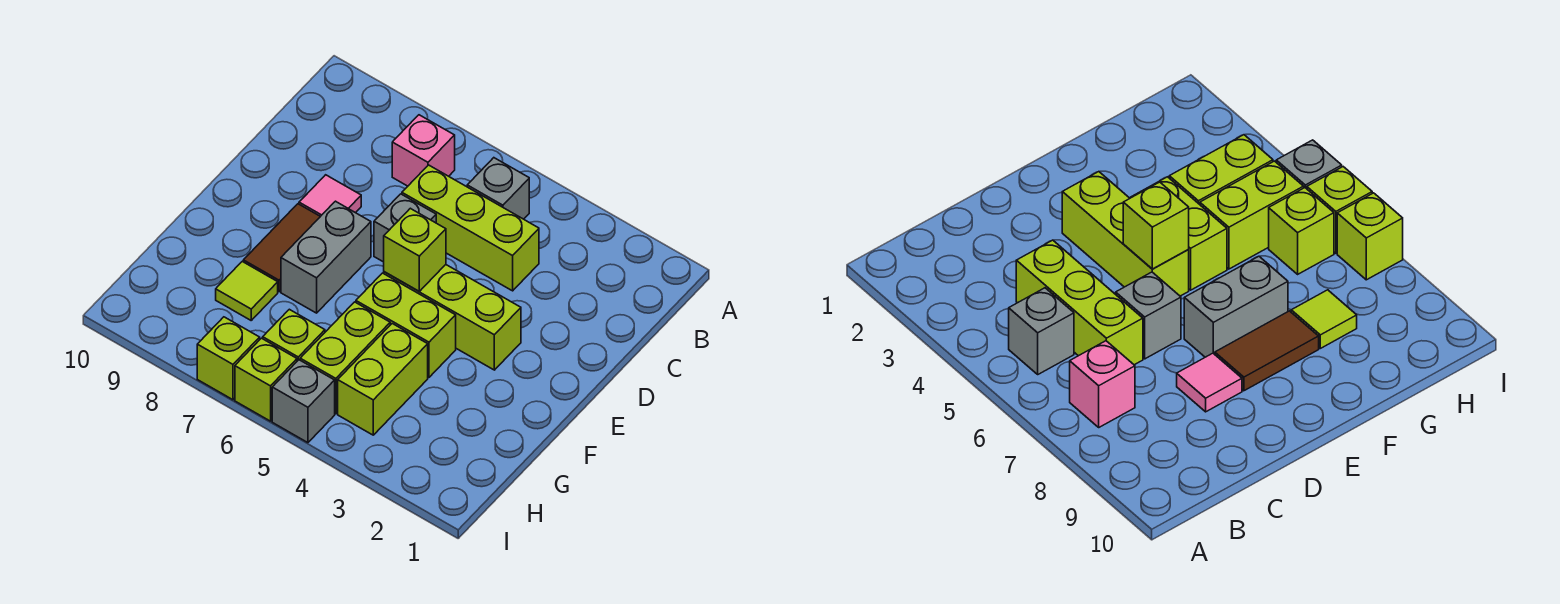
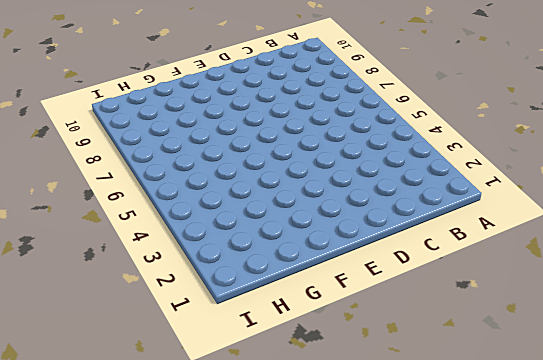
none -> grey 1x1 brick [467,158,529,219]
none -> pink 1x1 brick [392,115,455,186]
none -> lime 1x3 brick [402,165,539,291]

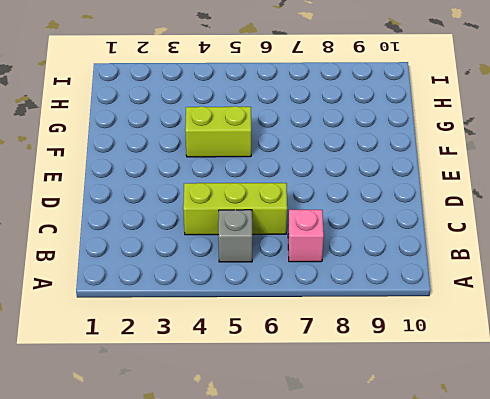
none -> grey 1x1 brick [374,194,436,262]
none -> pink 1x1 tile [299,175,361,216]
none -> lime 1x3 brick [384,265,521,370]

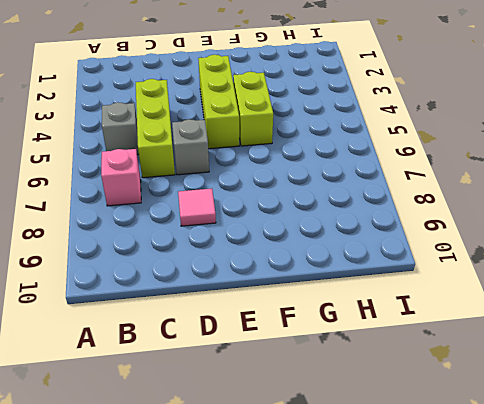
none -> grey 1x2 brick [281,201,371,313]
none -> brown 1x2 tile [243,204,320,292]
none -> lime 1x2 brick [338,324,428,435]

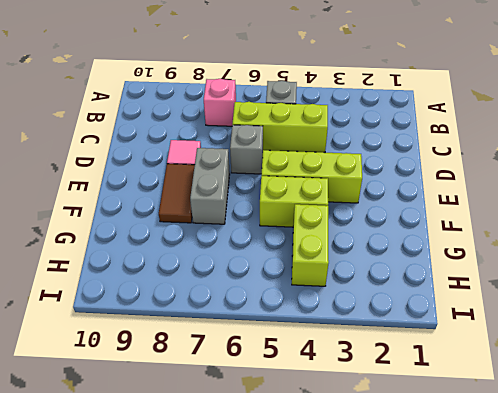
none -> lime 1x2 brick [300,302,390,414]
none -> lime 1x1 tile [216,262,278,320]
none -> lime 1x1 brick [263,309,325,361]

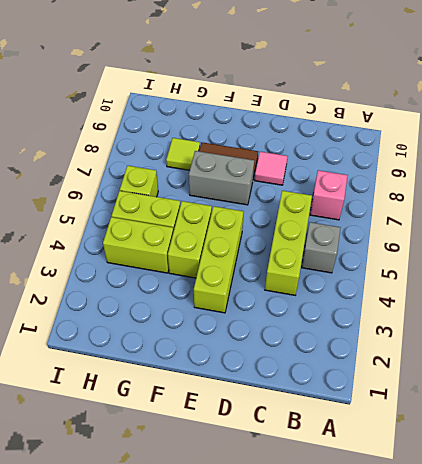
none -> grey 1x1 brick [374,194,436,262]
none -> grey 1x1 brick [272,360,335,443]
none -> lime 1x1 brick [235,338,297,421]

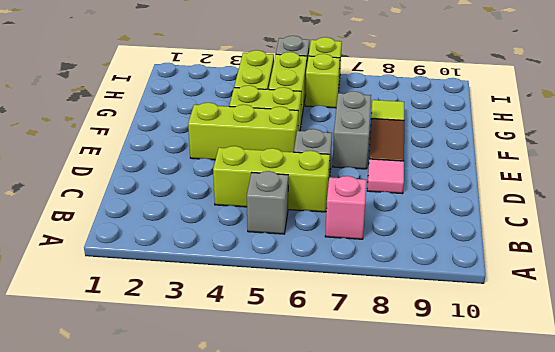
none -> lime 1x1 brick [197,317,260,400]
none -> lime 1x1 brick [384,208,446,291]

